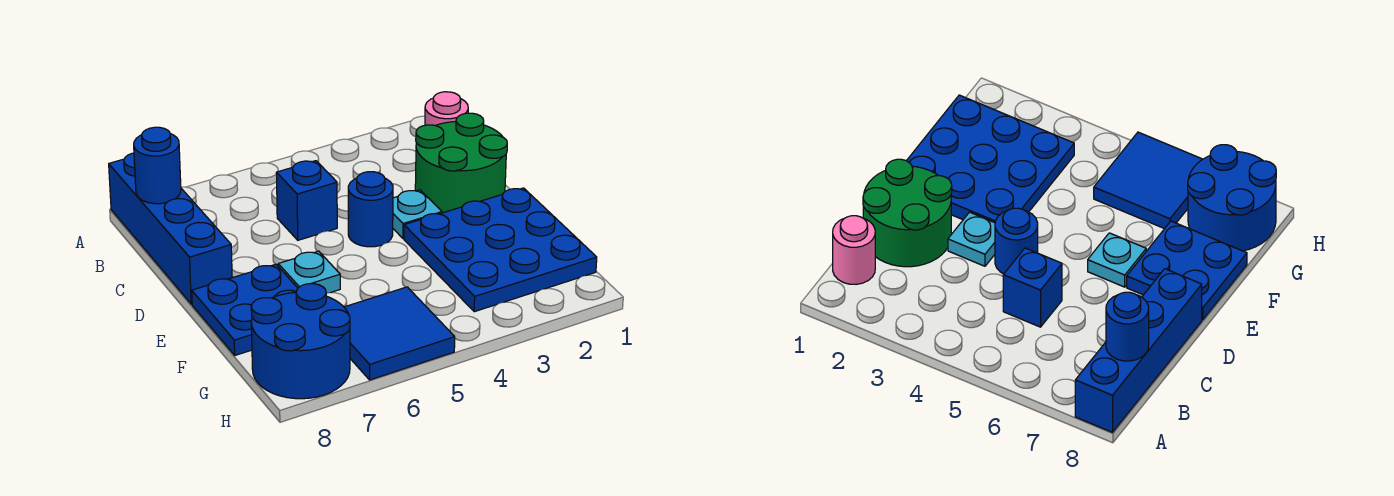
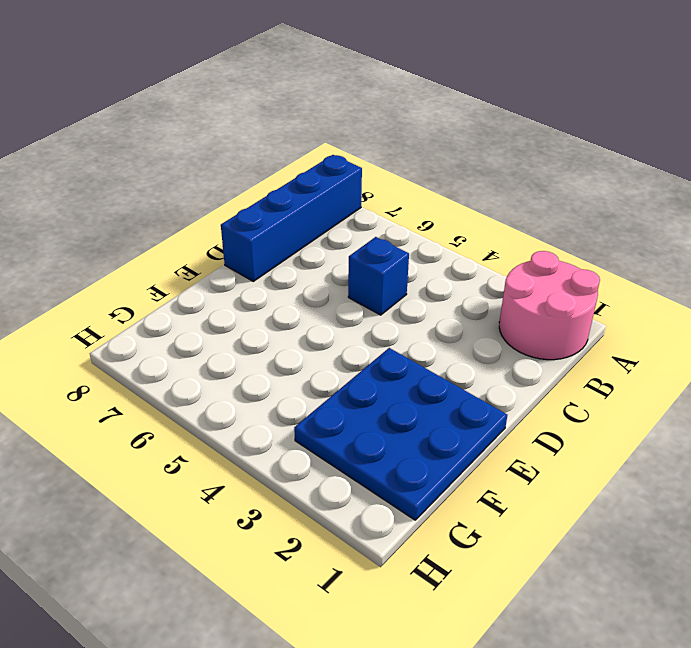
pink 2x2 round brick [499,251,600,360] -> pink 1x1 round brick [425,92,468,126]
none -> green 2x2 round brick [415,113,507,213]
none -> cyan 1x1 plate [393,190,442,238]
none -> blue 1x1 round brick [348,172,393,247]

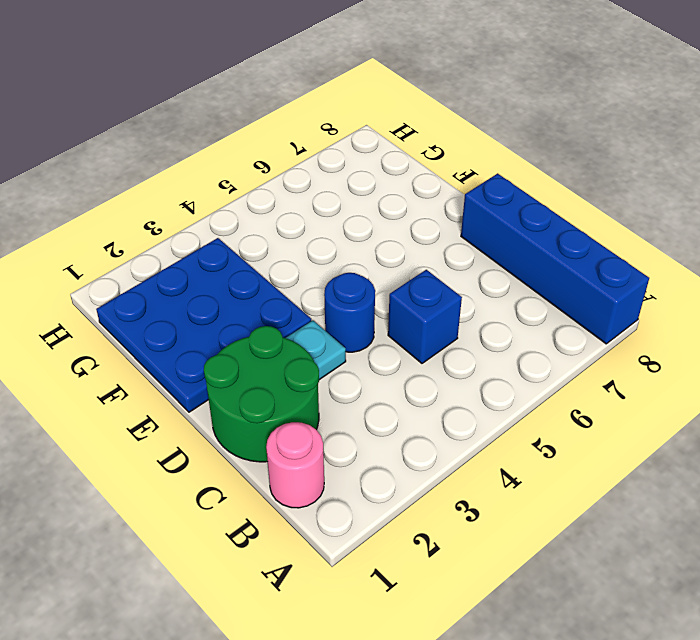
none -> cyan 1x1 plate [278,251,340,293]
none -> blue 2x2 plate [192,264,298,355]
none -> blue 2x2 tile [344,287,455,380]

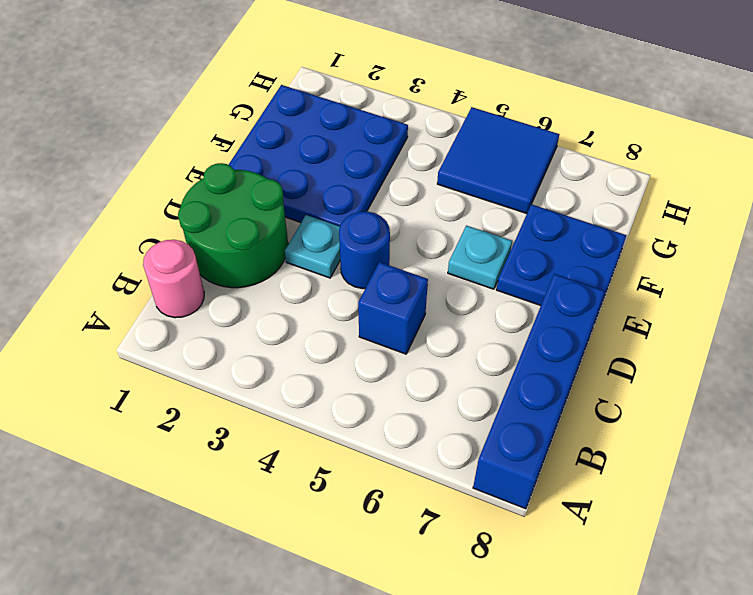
none -> blue 2x2 round brick [251,284,350,399]
none -> blue 1x1 round brick [134,127,181,204]

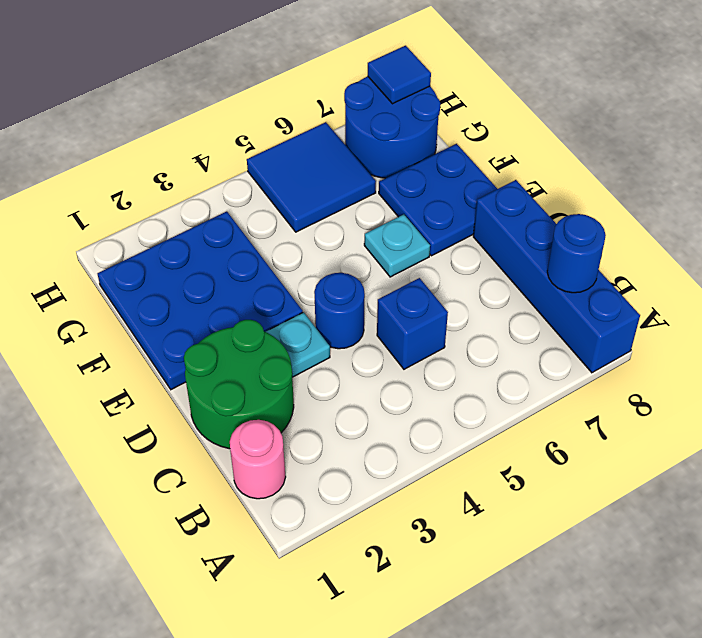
blue 1x1 tile [368,46,431,104] -> none

